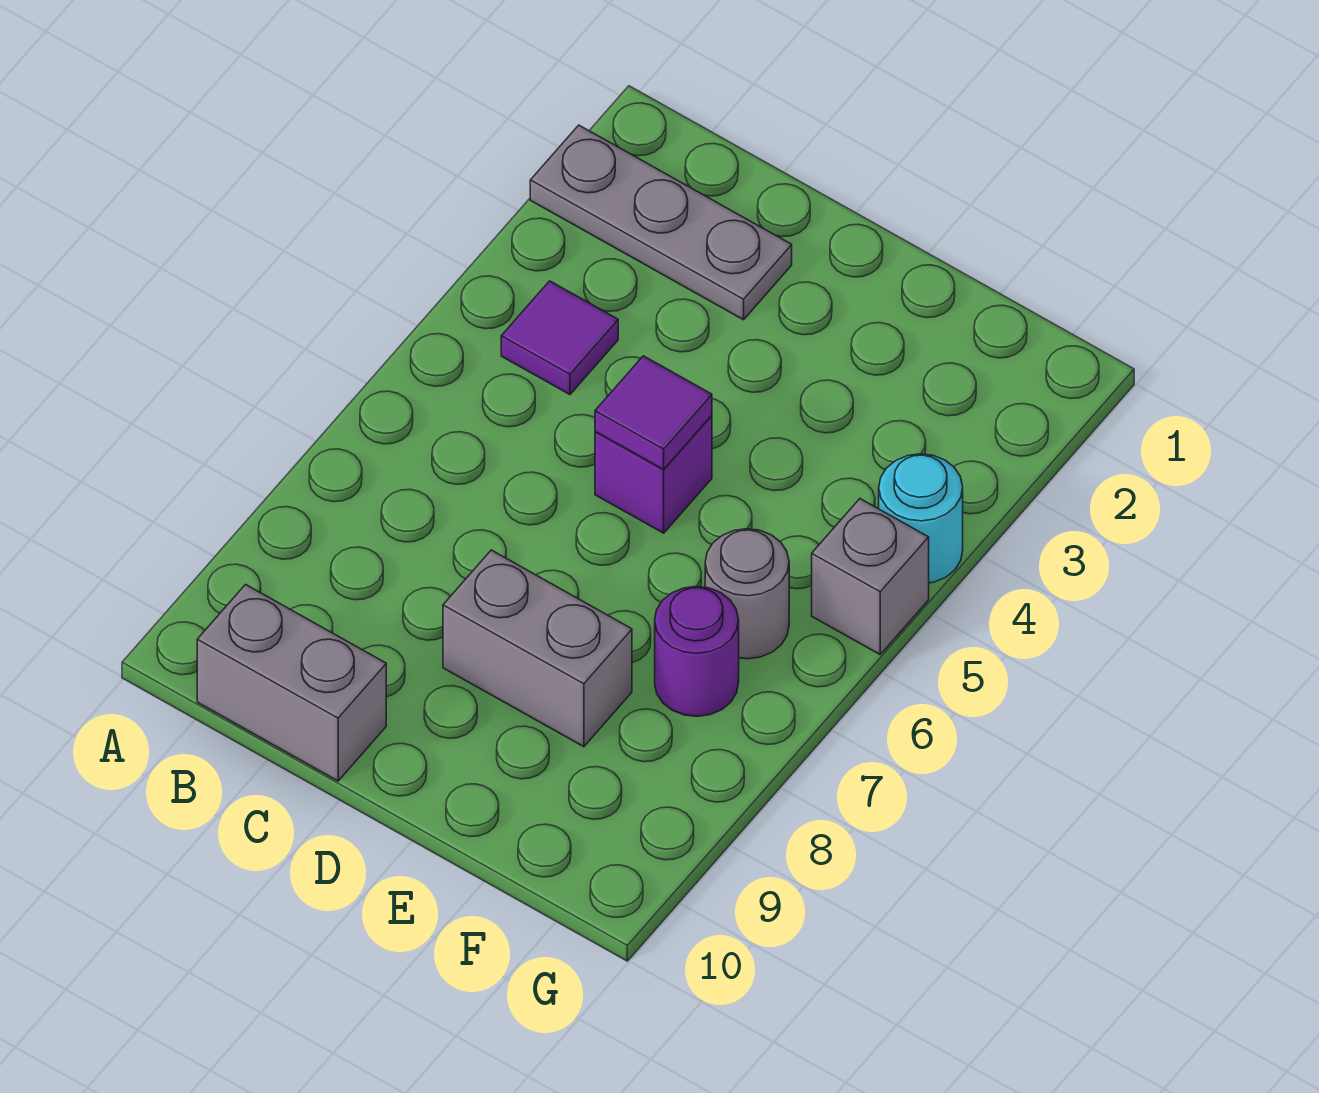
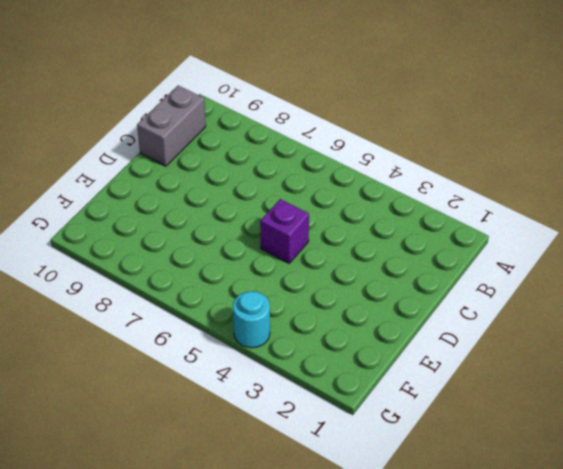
none -> grey 1x3 plate [530,125,792,320]
none -> purple 1x1 tile [501,281,618,395]

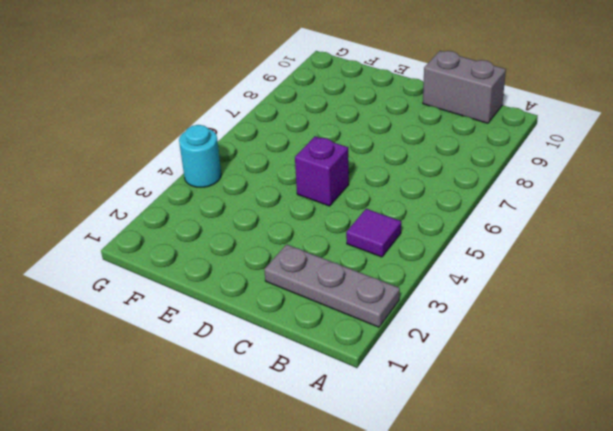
none -> grey 1x2 brick [443,550,632,747]
none -> grey 1x1 round brick [705,529,789,659]

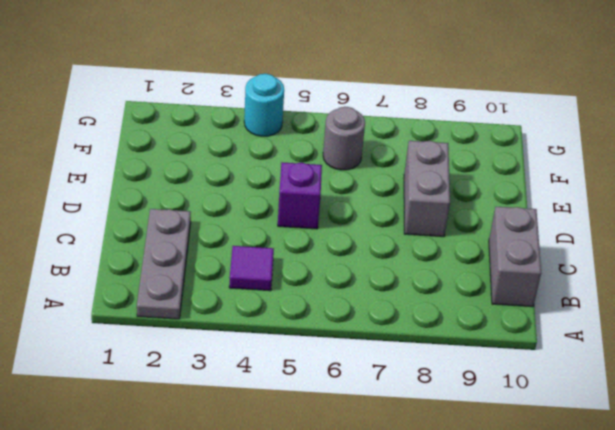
none -> purple 1x1 round brick [655,586,739,716]
none -> grey 1x1 brick [812,499,929,654]

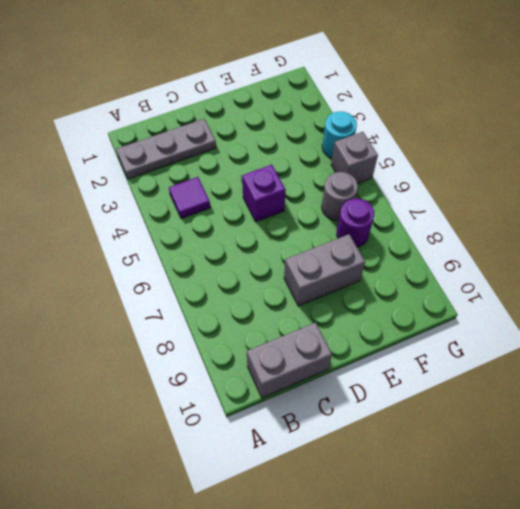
none -> purple 1x1 tile [595,356,712,469]

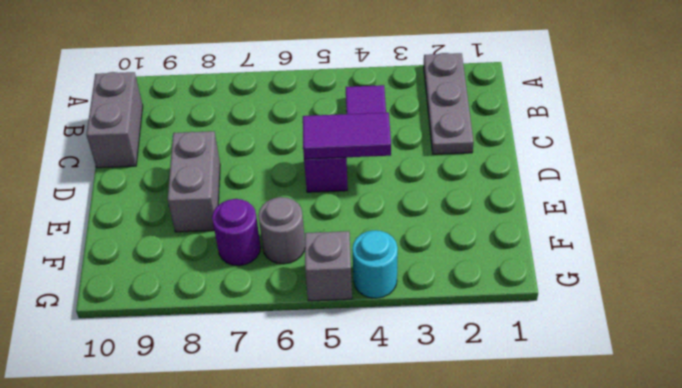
purple 1x2 tile [303,113,391,159] -> purple 1x1 tile [595,356,712,469]

